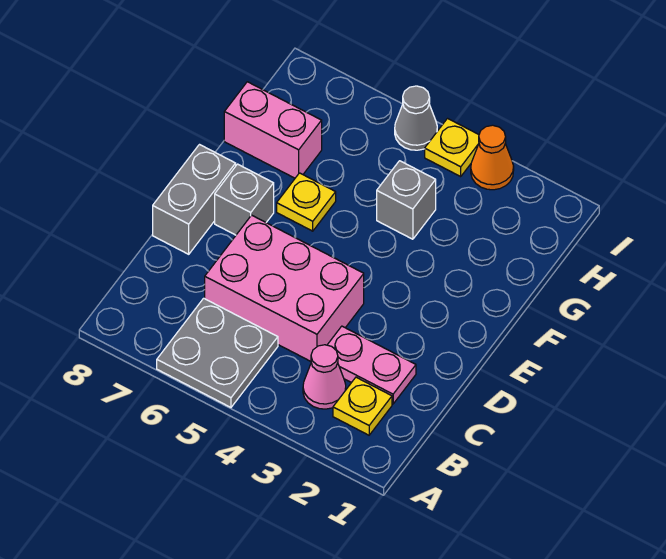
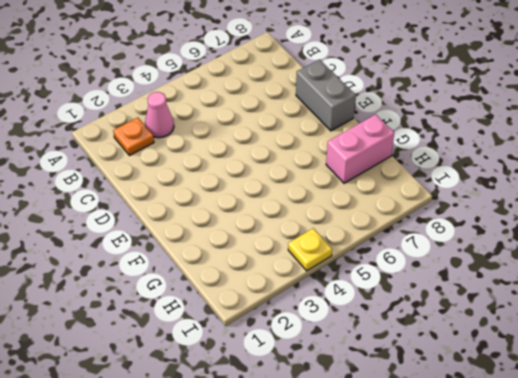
orange 1x1 plate [113,117,154,156] -> yellow 1x1 plate [333,377,392,435]
none -> grey 2x2 plate [157,298,278,407]
none -> pink 1x2 plate [328,326,416,404]
none -> pink 2x3 brick [205,215,364,361]

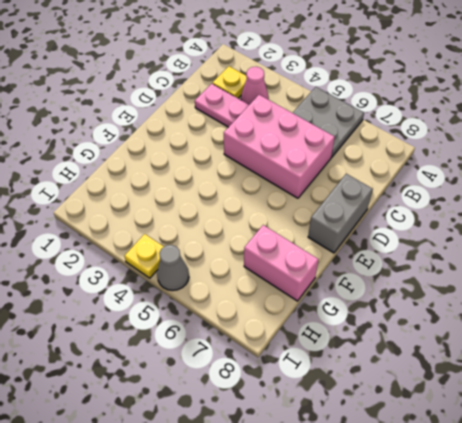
none -> grey 1x1 brick [215,164,274,235]
none -> yellow 1x1 plate [277,173,336,231]
none -> grey 1x1 brick [377,161,436,239]

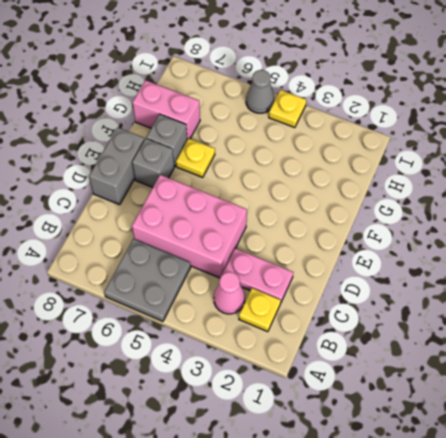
grey 1x1 brick [146,114,187,166] -> grey 1x1 brick moved to [377,161,436,239]
none -> orange 1x1 cone [471,125,514,190]

